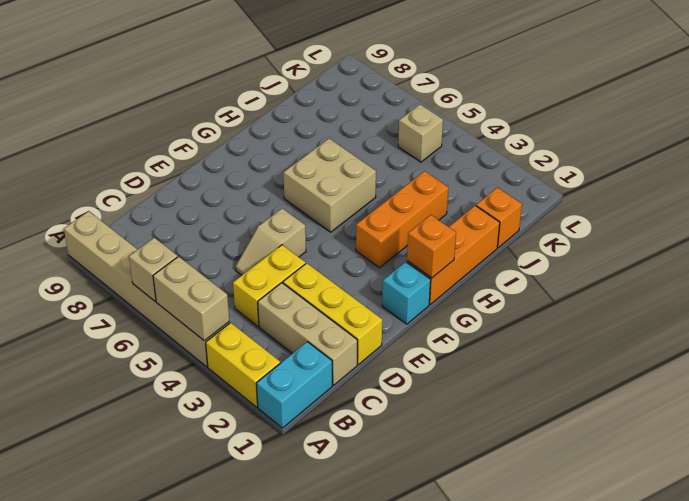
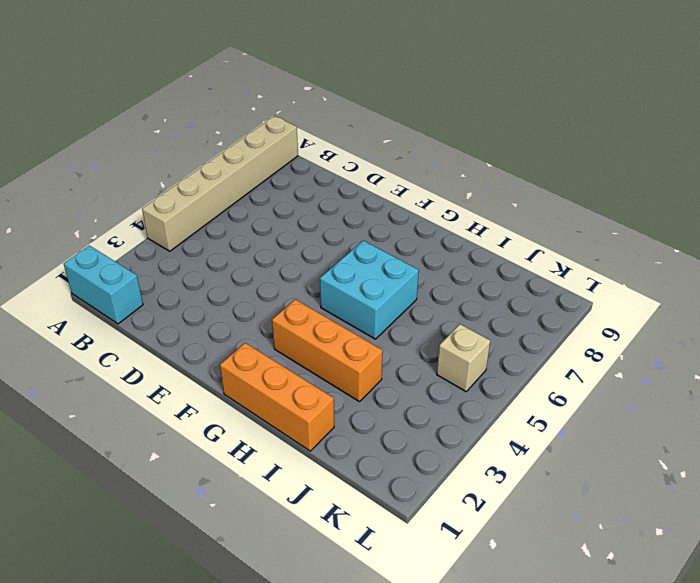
cyan 2x2 brick [320,241,419,339] -> tan 2x2 brick [283,139,376,232]
none -> yellow 1x2 brick [206,323,280,407]
none -> tan 1x3 brick [258,283,357,385]
none -> yellow 1x2 brick [233,245,306,326]

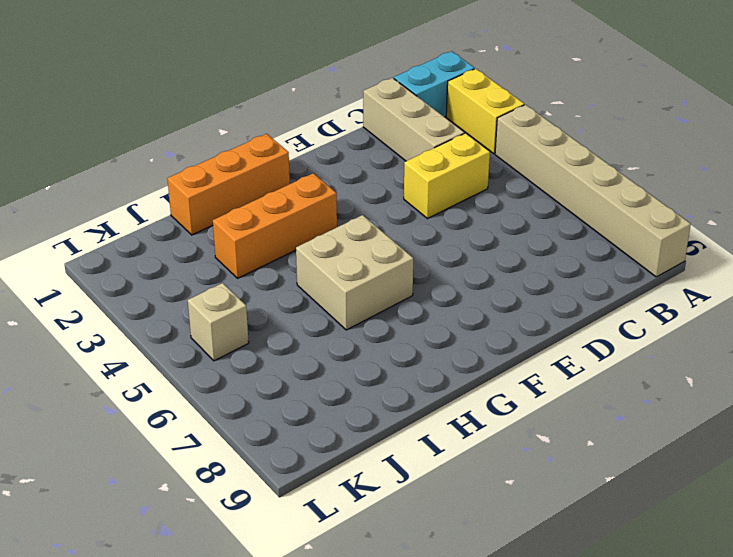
none -> yellow 1x3 brick [283,263,382,365]
none -> tan 1x2 slope [236,208,306,275]
none -> cyan 1x1 brick [382,262,431,324]

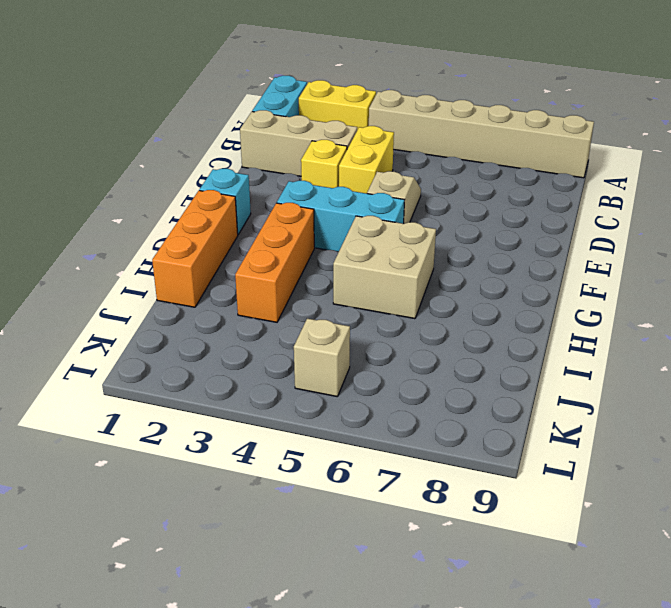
yellow 1x1 brick [301,140,347,188] -> yellow 1x3 brick [283,263,382,365]
cyan 1x3 brick [277,181,404,252] -> none
none -> orange 1x1 brick [476,188,522,248]
none -> tan 1x2 brick [153,257,229,341]
none -> tan 1x1 brick [129,238,178,302]

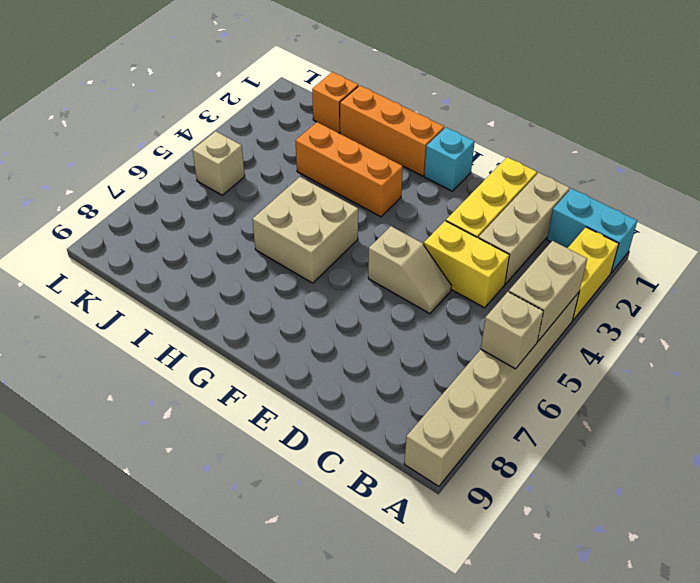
none -> orange 1x1 brick [407,215,456,278]

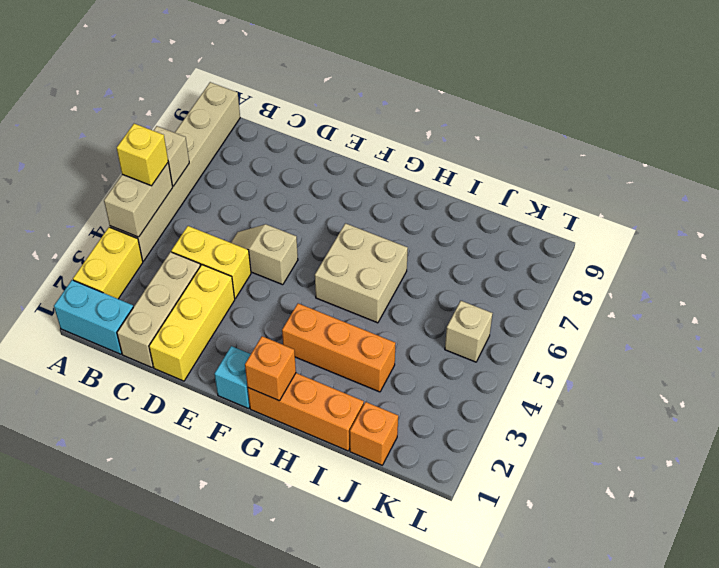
yellow 1x1 brick [117,124,168,186] -> none

